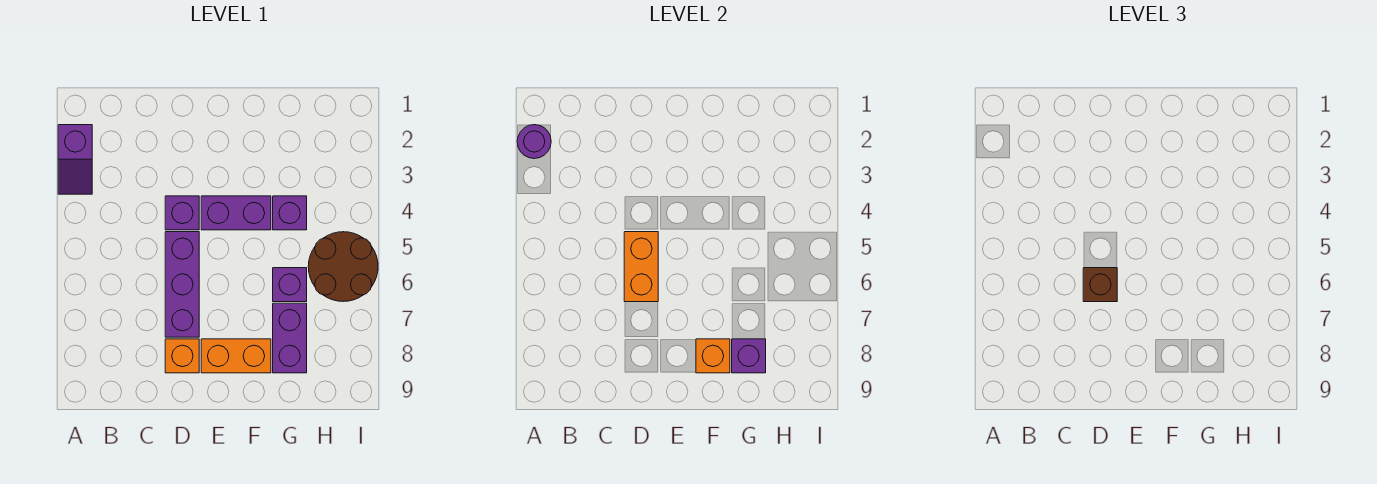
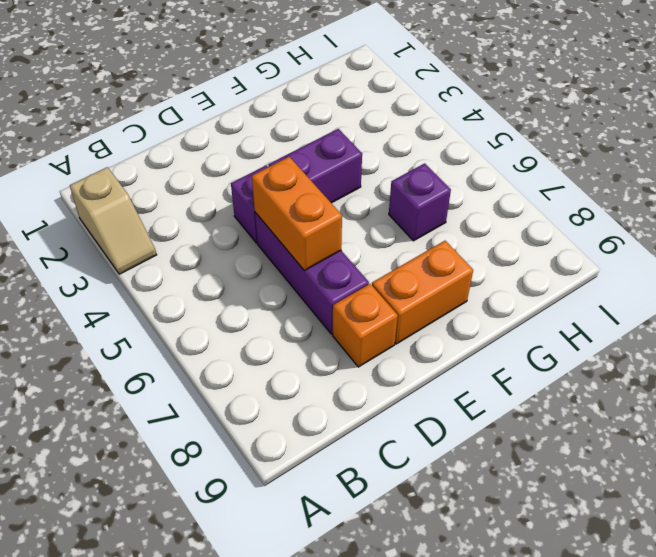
tan 1x2 slope [70,167,157,274] -> purple 1x2 slope [58,125,92,194]
none -> purple 1x1 brick [273,196,307,230]
none -> purple 1x2 brick [273,303,307,373]
none -> brown 2x2 round brick [308,232,378,302]

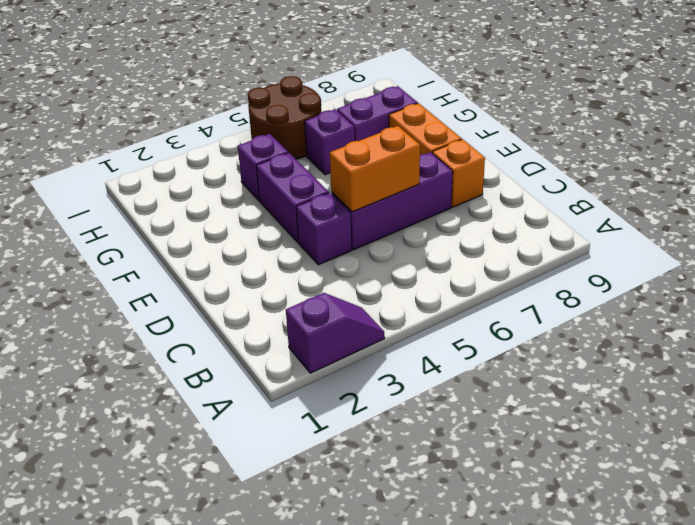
none -> purple 1x1 round brick [517,125,551,159]
none -> orange 1x1 brick [696,339,730,373]
none -> purple 1x1 brick [732,339,766,373]

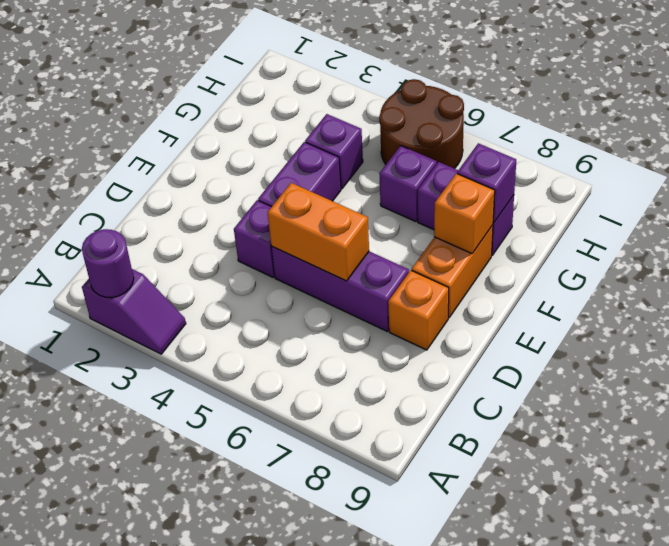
none -> brown 1x1 brick [1083,268,1117,302]

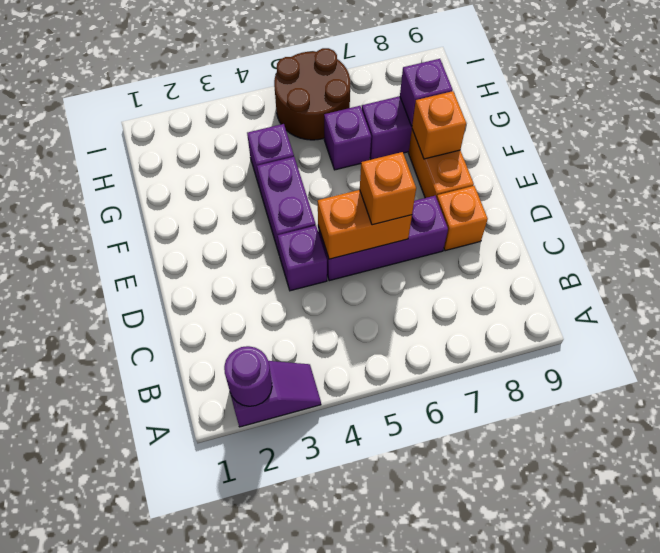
orange 1x1 brick [360,152,416,225] -> brown 1x1 brick [1083,268,1117,302]

